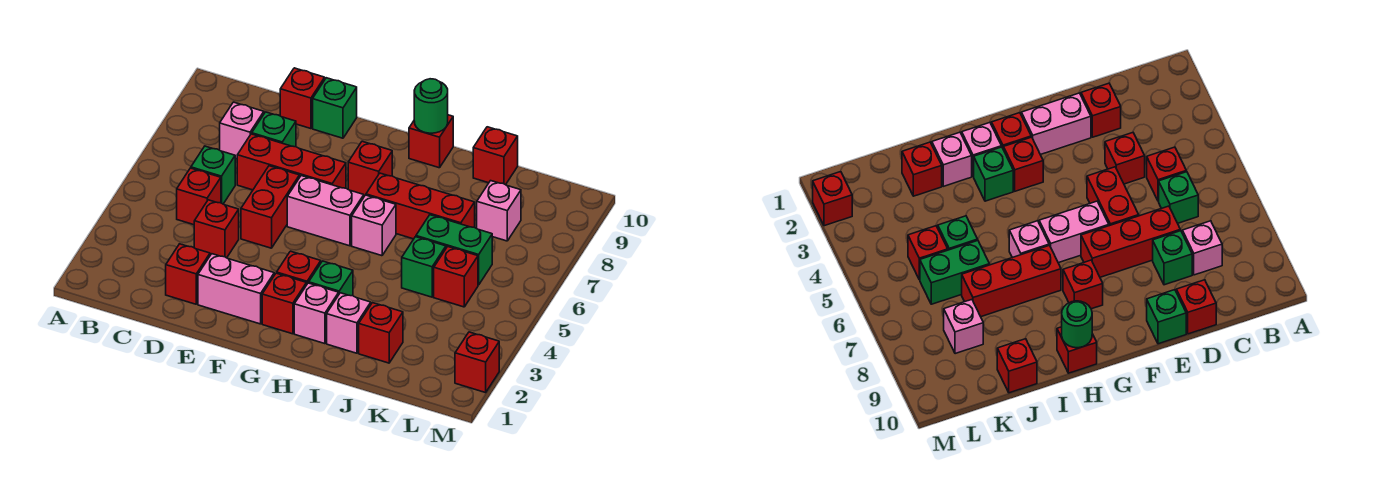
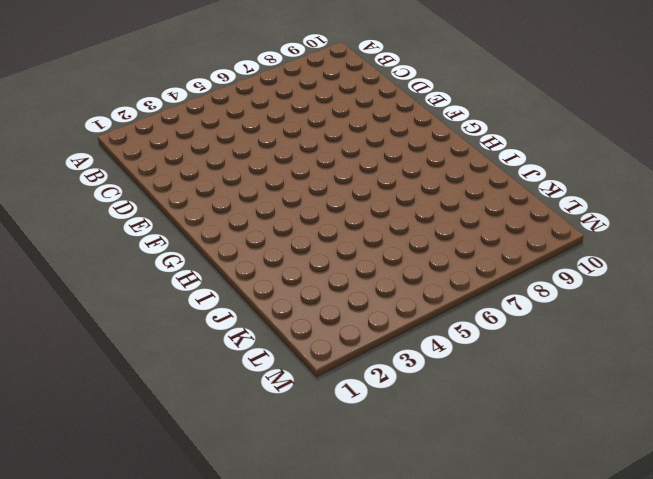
none -> red 1x1 brick [177,168,221,225]
none -> green 1x1 brick [191,146,235,204]
none -> pink 1x1 brick [220,102,264,159]

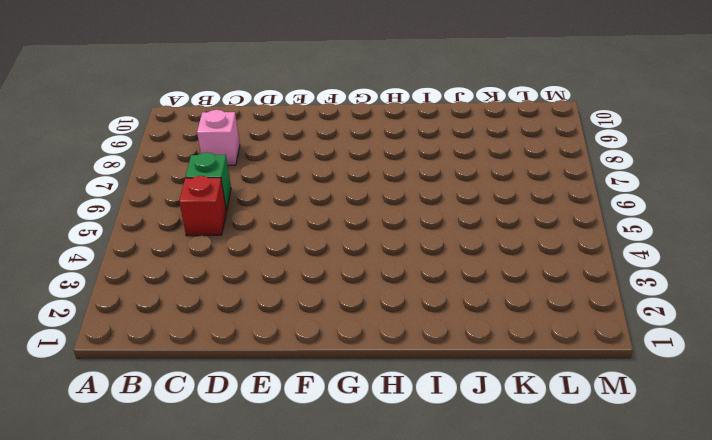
none -> red 1x1 brick [166,244,210,304]
none -> red 1x1 brick [194,200,239,258]
none -> red 1x3 brick [237,134,346,190]

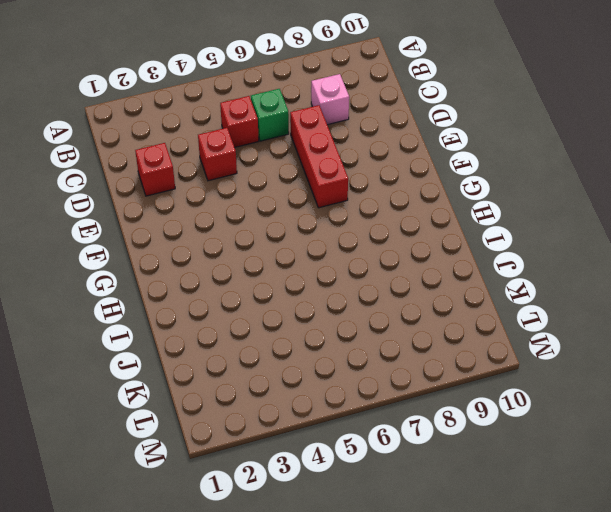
none -> green 1x1 brick [252,112,296,147]
none -> red 1x1 brick [280,68,325,129]
none -> pink 1x2 brick [198,254,274,324]

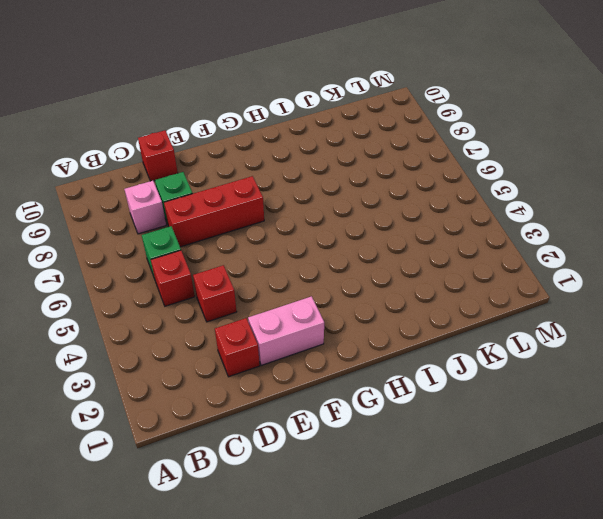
none -> red 1x2 brick [241,166,299,248]
none -> green 1x1 brick [313,78,357,138]
none -> pink 1x2 brick [287,176,364,246]

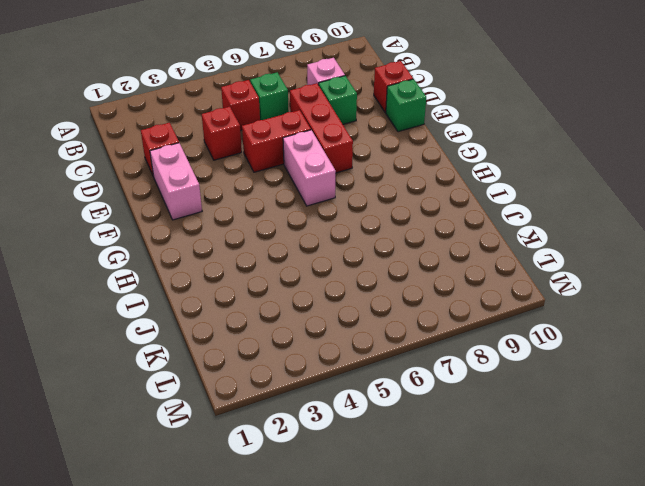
none -> red 1x1 brick [262,273,306,334]
none -> red 1x1 brick [277,251,321,285]
none -> red 1x1 brick [348,141,392,196]

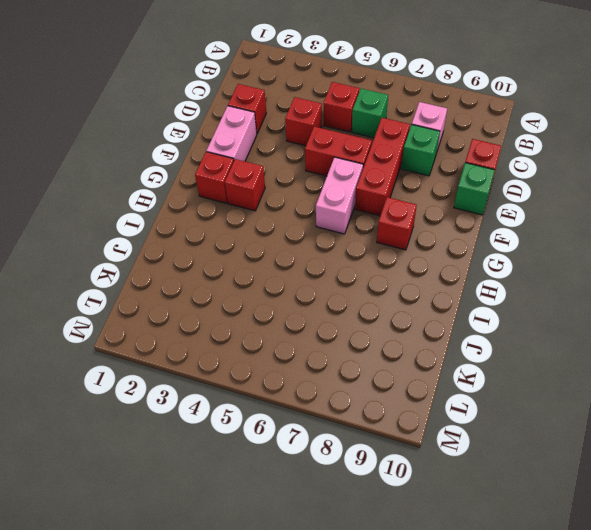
none -> pink 1x1 brick [294,283,339,344]
none -> green 1x1 brick [309,261,353,296]
none -> pink 1x1 brick [352,195,396,256]

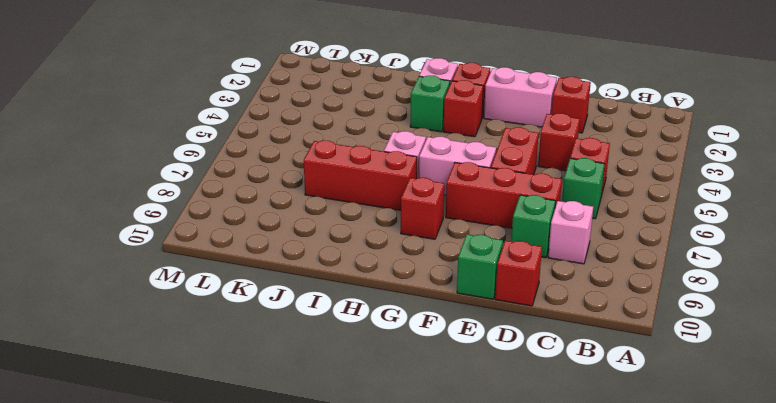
none -> red 1x1 brick [409,115,453,168]
none -> pink 1x1 brick [327,293,371,353]
none -> red 1x1 brick [359,303,403,363]

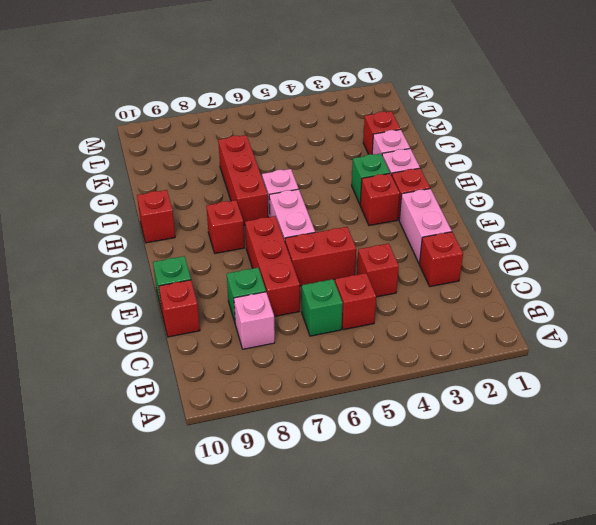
none -> green 1x1 brick [402,237,446,297]
none -> green 1x2 brick [416,215,492,285]
none -> red 1x1 brick [473,127,518,185]

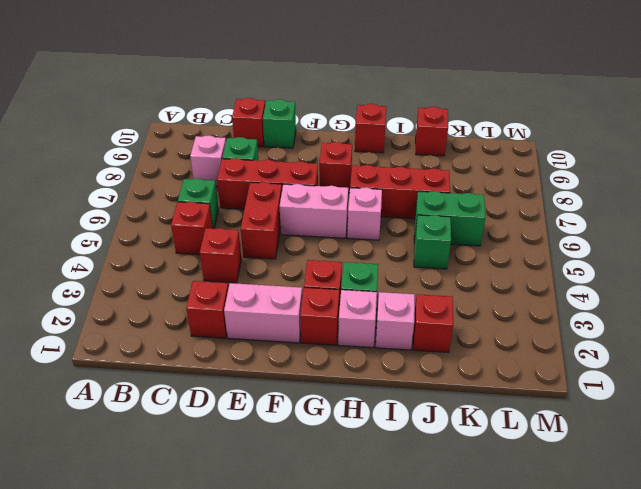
none -> red 1x1 brick [434,247,478,307]
none -> pink 1x1 brick [477,181,521,241]
none -> red 1x1 brick [455,332,499,393]

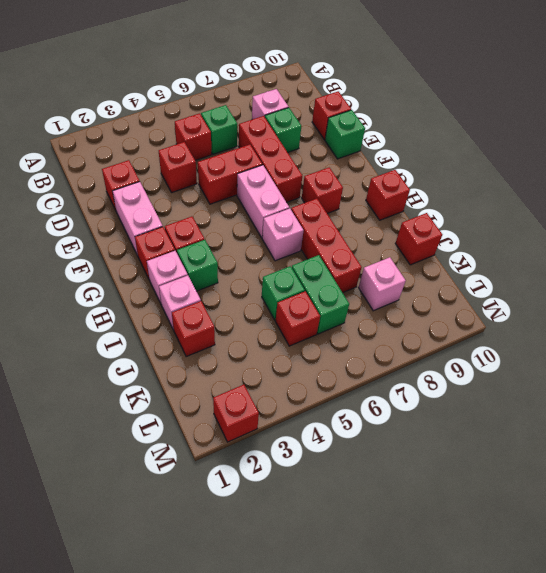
none -> green 1x1 round brick [414,79,448,133]

